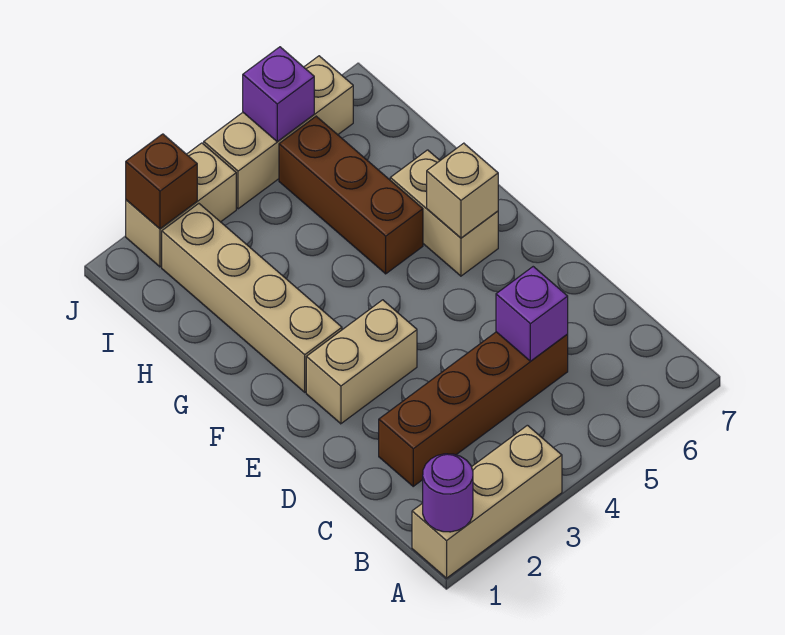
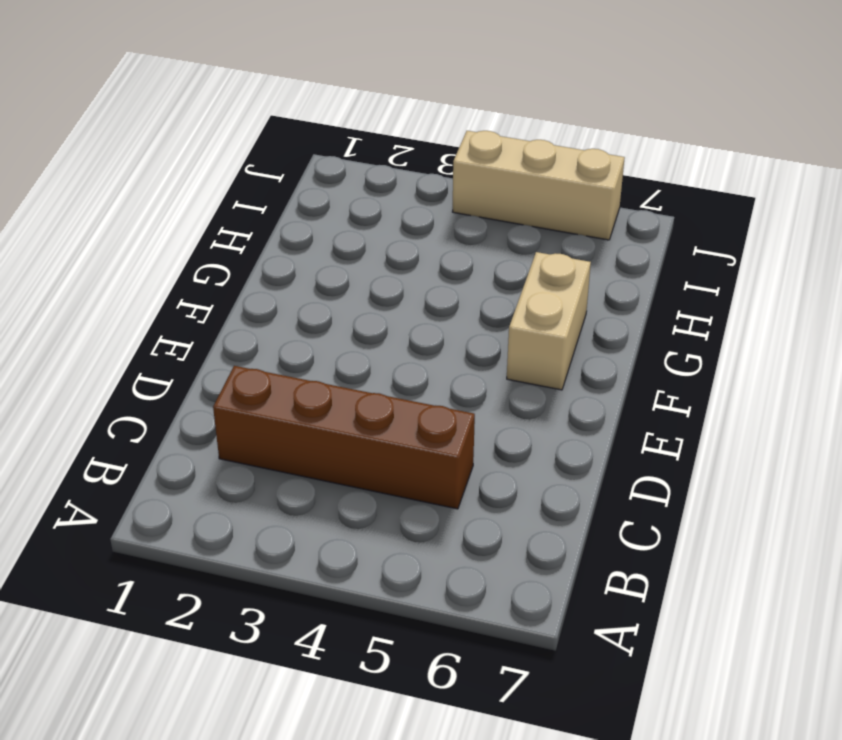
none -> tan 1x3 brick [412,425,562,578]
none -> tan 1x2 brick [306,300,417,424]
none -> tan 1x4 brick [162,204,342,392]

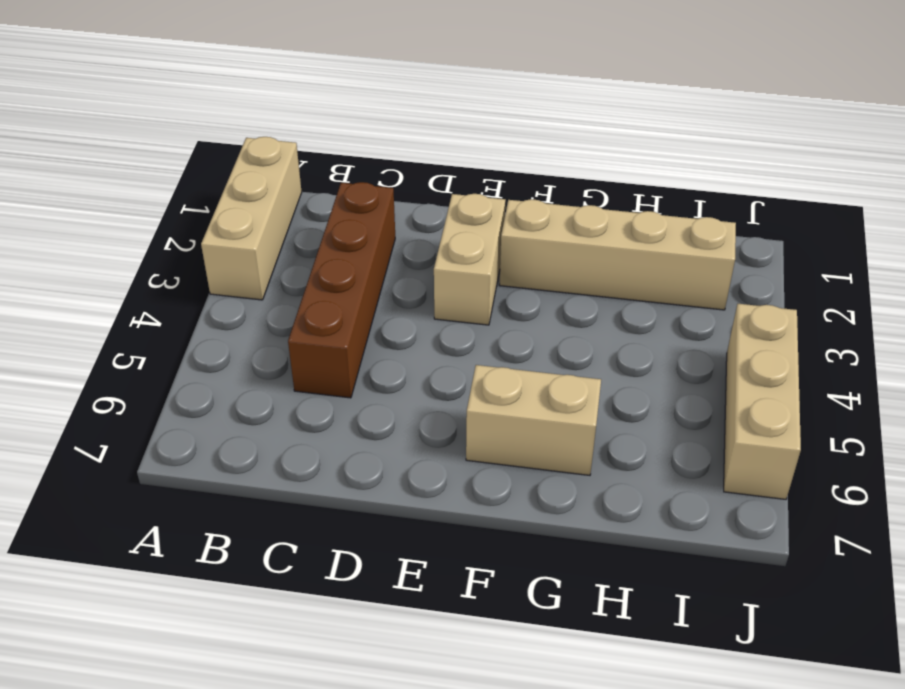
none -> brown 1x3 brick [279,116,423,274]
none -> tan 1x2 brick [126,143,236,267]
none -> purple 1x1 round brick [423,454,473,532]

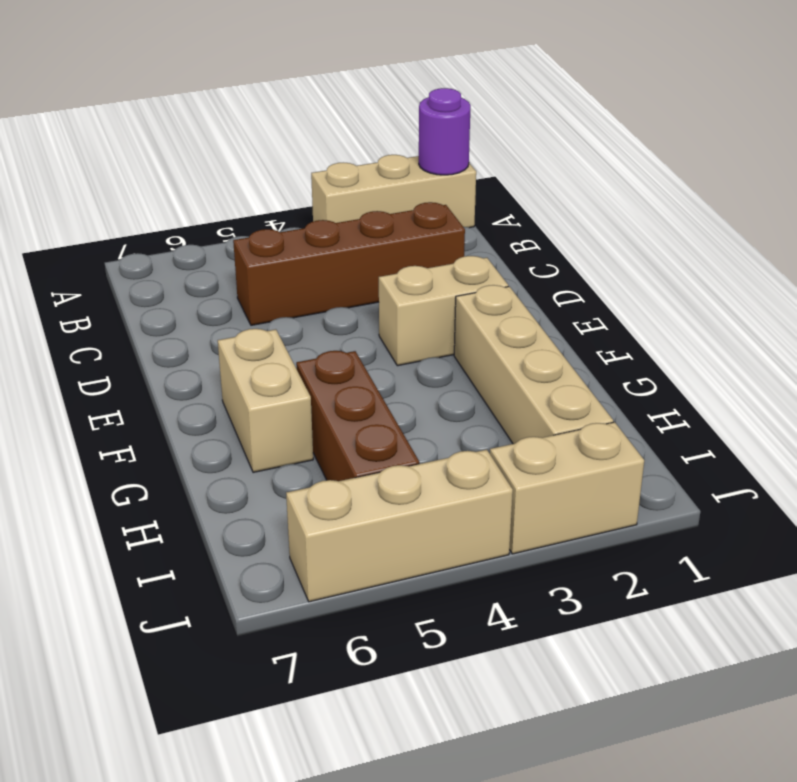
none -> purple 1x1 brick [496,267,568,361]
none -> tan 1x1 brick [427,143,498,238]
none -> brown 1x1 brick [126,134,197,229]

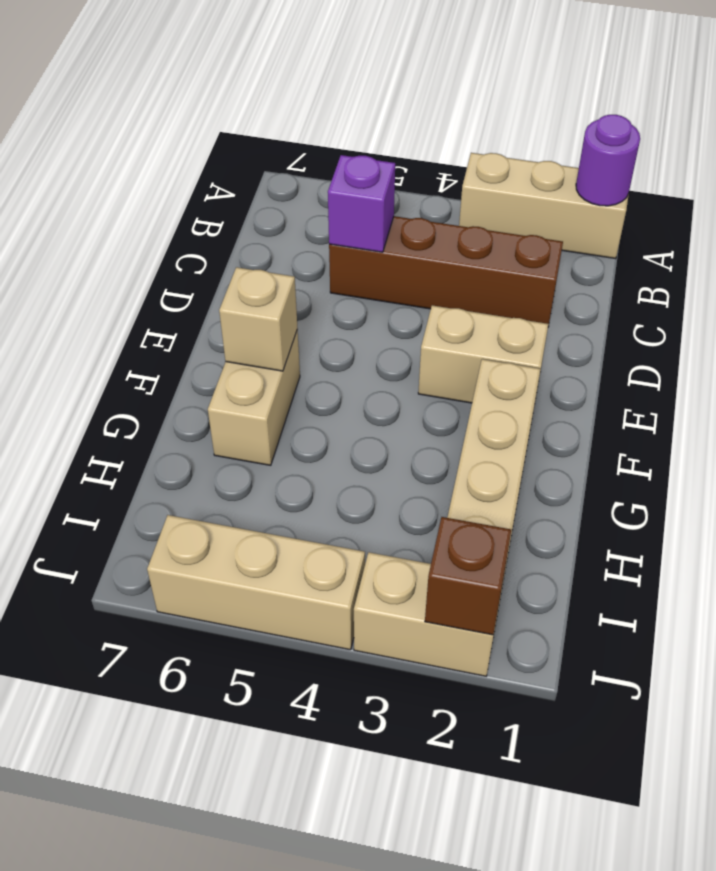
none -> brown 1x3 brick [279,116,423,274]
none -> purple 1x1 brick [243,47,314,142]

